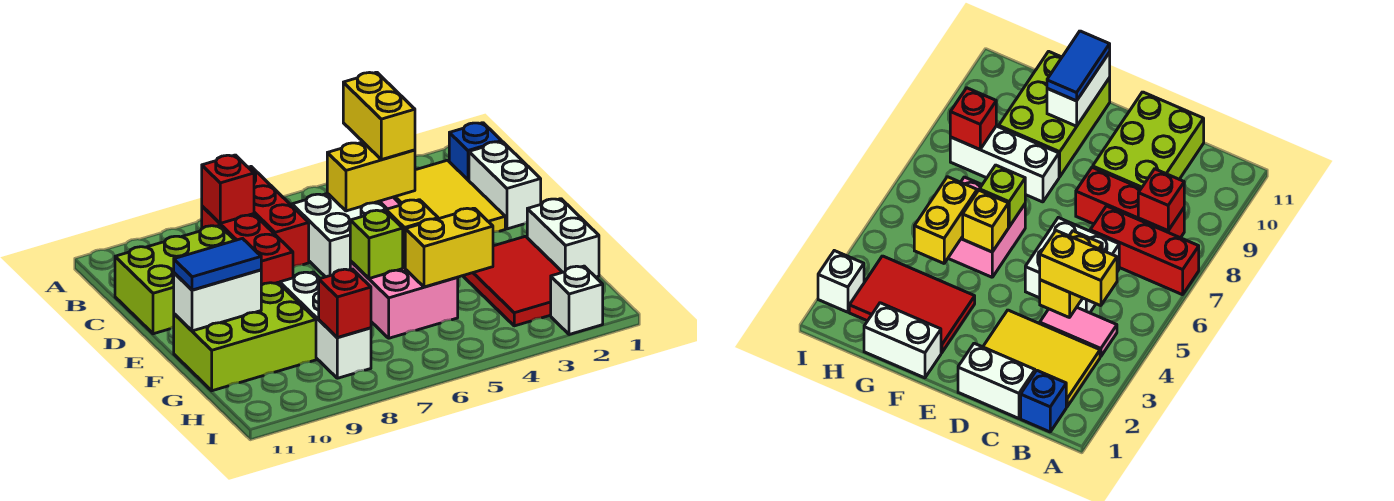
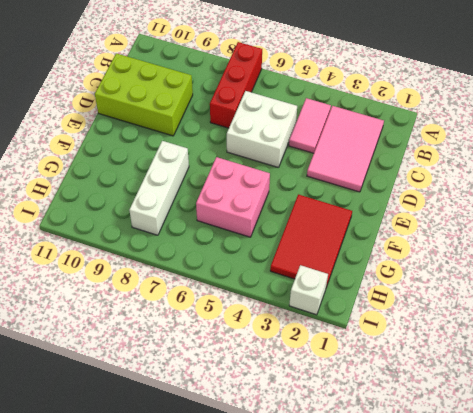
pink 2x3 tile [307,106,384,192] -> yellow 2x3 tile [394,160,505,232]
none -> blue 1x1 brick [449,123,502,181]
none -> red 1x3 brick [202,206,293,285]
none -> white 1x2 brick [469,142,541,229]

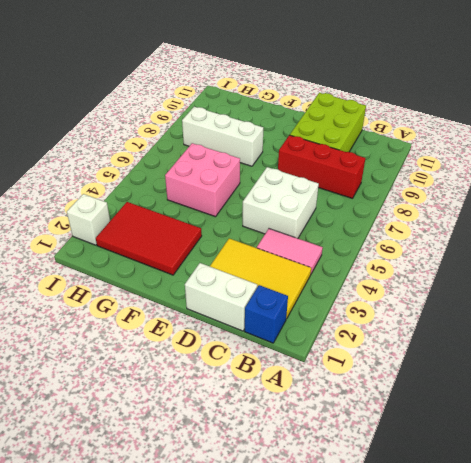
none -> red 1x3 brick [248,167,309,267]
none -> white 1x2 brick [527,199,599,277]
none -> lime 2x3 brick [174,283,316,391]

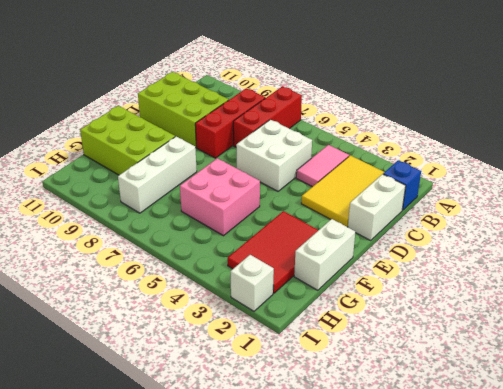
none -> red 1x1 brick [202,155,254,223]
none -> yellow 1x2 brick [327,142,415,211]
none -> yellow 1x1 brick [386,200,438,268]

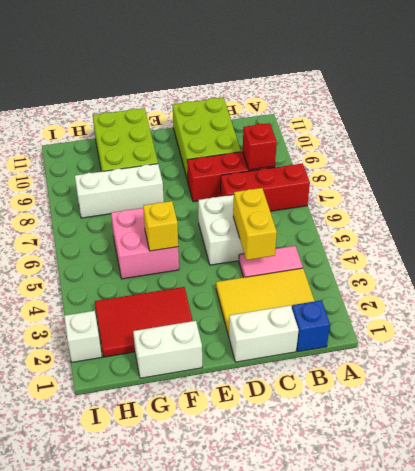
none -> lime 1x1 brick [350,210,403,278]
none -> white 1x2 brick [174,270,261,331]
none -> yellow 1x2 brick [405,208,493,287]

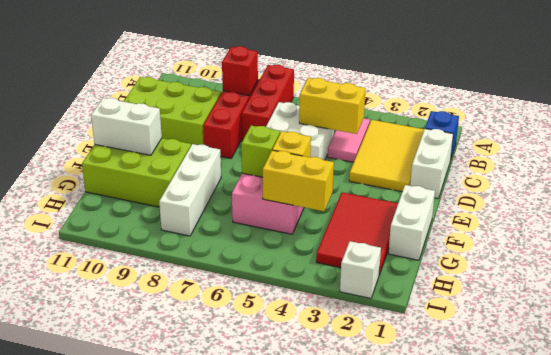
none -> red 1x1 brick [319,269,371,337]
none -> yellow 1x2 brick [343,72,415,160]
none -> blue 1x2 tile [174,239,261,290]

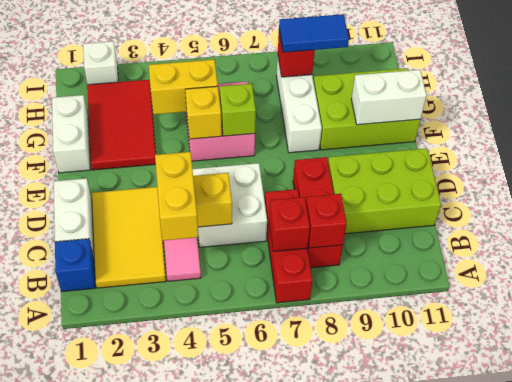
red 1x1 brick [269,197,310,251] -> none
blue 1x2 tile [279,14,349,52] -> blue 1x2 tile moved to [174,239,261,290]

